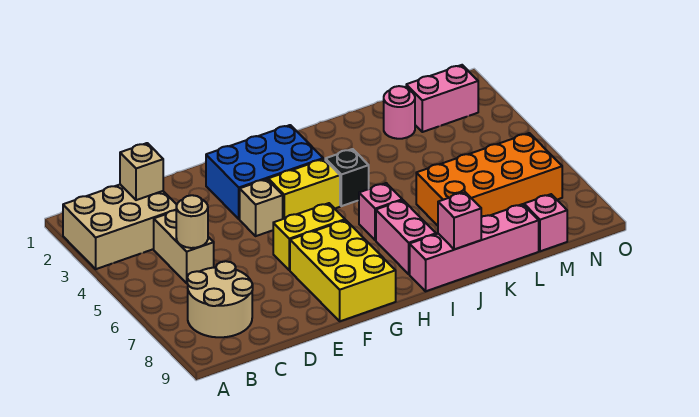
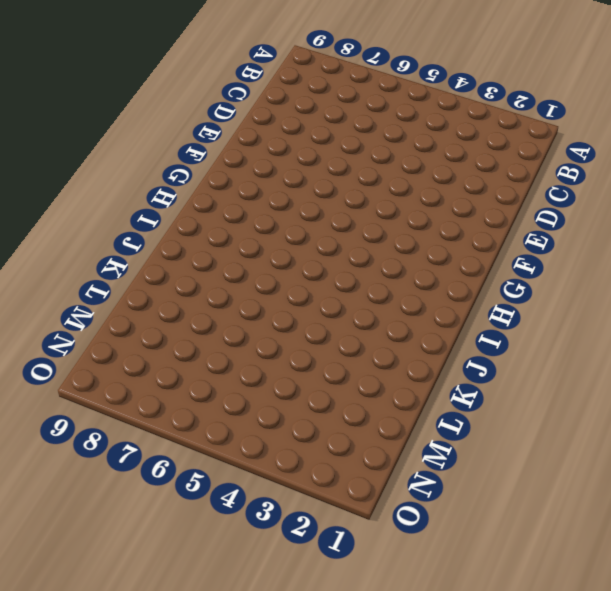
none -> tan 2x3 brick [63,185,177,269]
none -> tan 2x2 round brick [187,261,253,337]
none -> tan 1x2 brick [154,210,214,283]

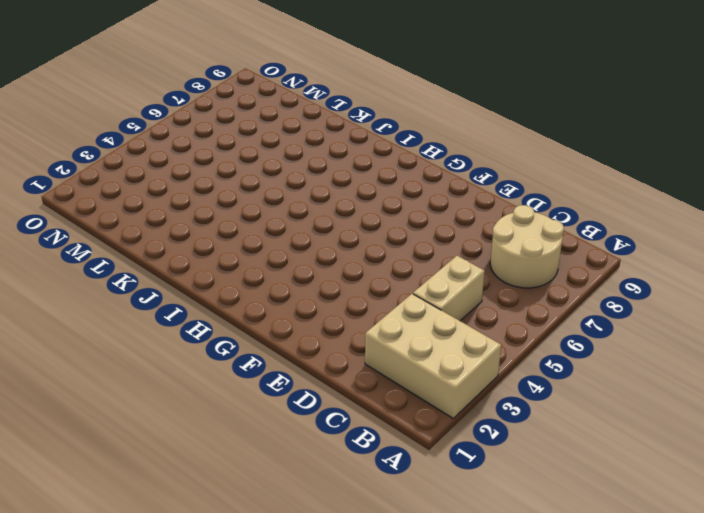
none -> blue 2x3 brick [206,125,323,219]
none -> tan 1x1 brick [240,179,283,236]
none -> yellow 1x2 brick [273,203,345,270]

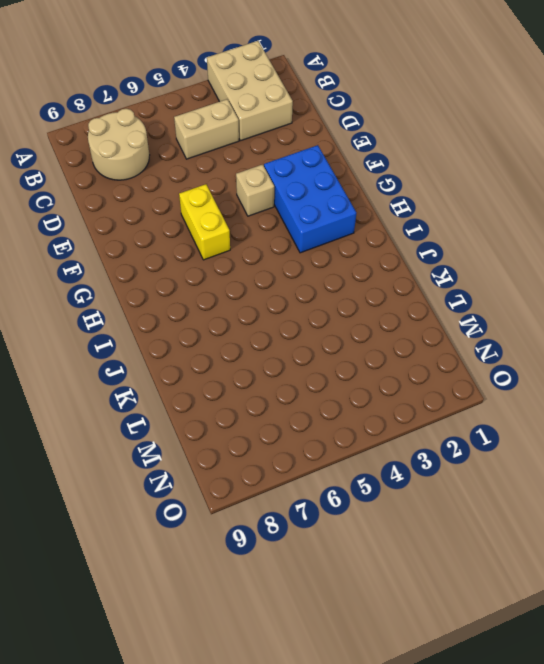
none -> yellow 2x3 brick [290,220,396,321]
none -> yellow 1x2 brick [268,159,340,219]
none -> black 1x1 brick [325,149,369,206]

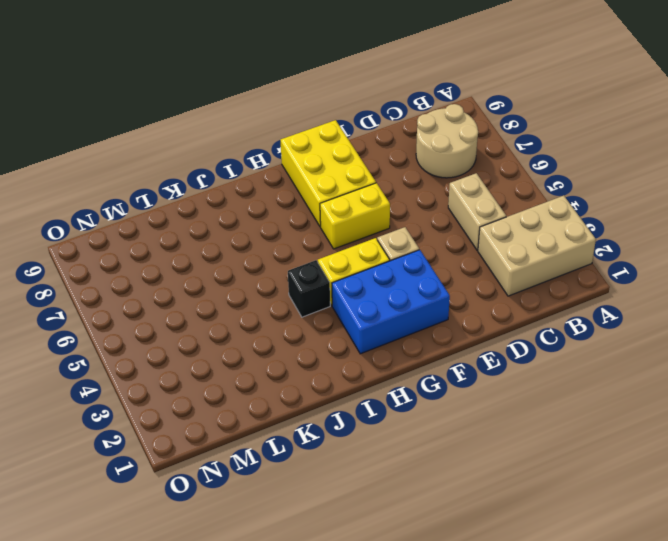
none -> pink 1x1 brick [359,183,402,240]
none -> pink 1x2 brick [376,200,436,274]
none -> pink 1x4 brick [410,204,539,291]

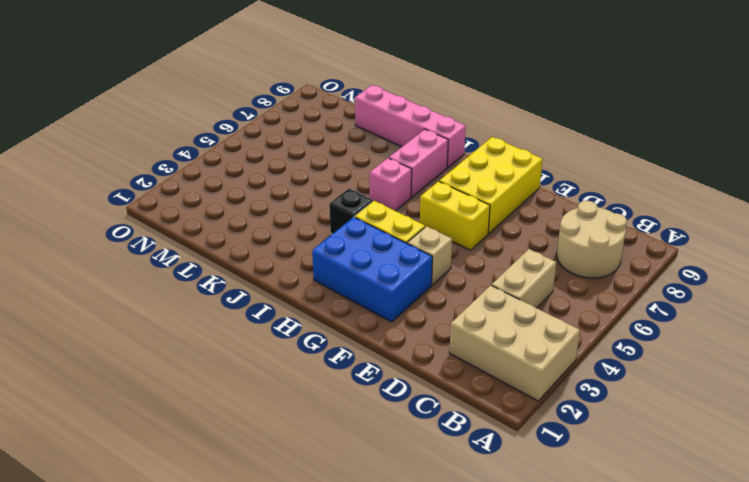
none -> orange 2x4 brick [416,133,562,226]
none -> pink 1x1 round brick [384,86,415,139]
none -> pink 1x2 brick [406,65,478,132]

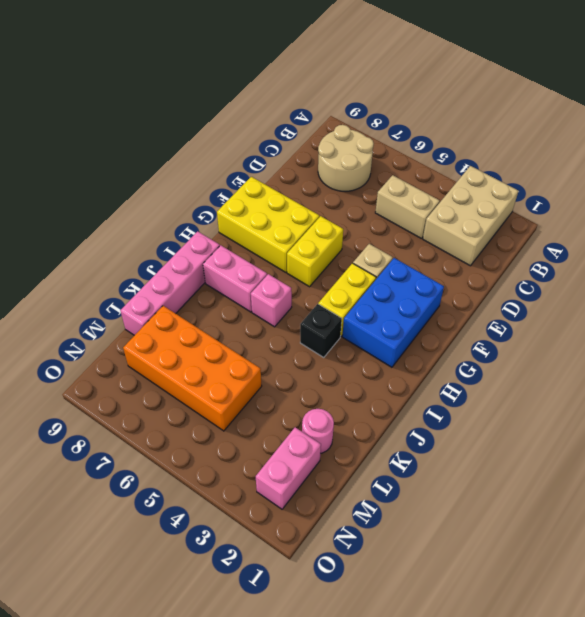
orange 2x4 brick [123,306,262,431] -> orange 2x4 brick turned to [416,133,562,226]
none -> pink 1x1 brick [524,194,567,251]
none -> tan 1x1 brick [120,143,163,200]
none -> tan 1x1 round brick [176,195,208,248]

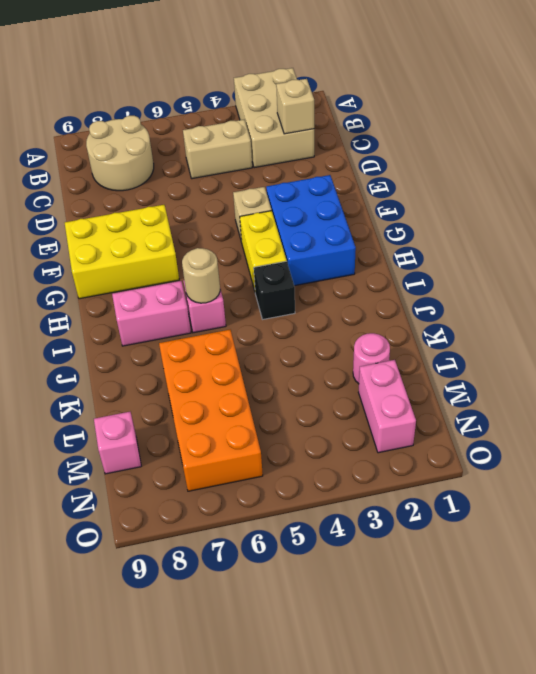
tan 1x1 round brick [182,248,220,303] -> tan 1x1 round brick moved to [176,195,208,248]
none -> yellow 1x2 brick [273,203,345,270]
none -> pink 1x4 brick [410,204,539,291]
none -> pink 1x1 brick [438,192,481,250]

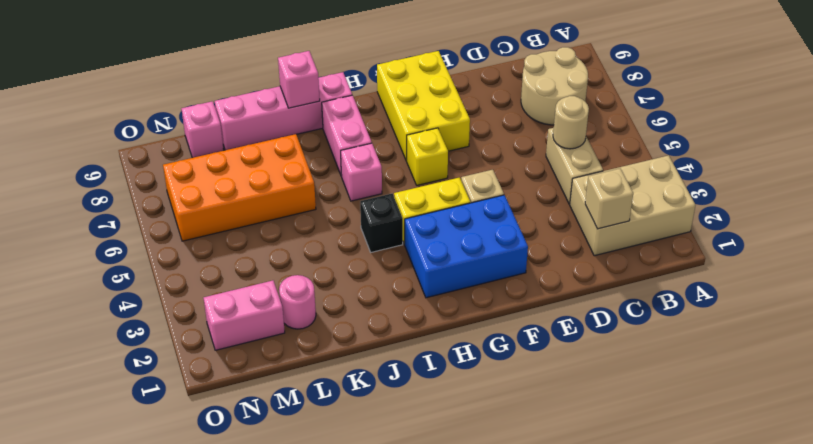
yellow 1x1 brick [407,128,448,185] -> yellow 1x2 brick [273,203,345,270]

